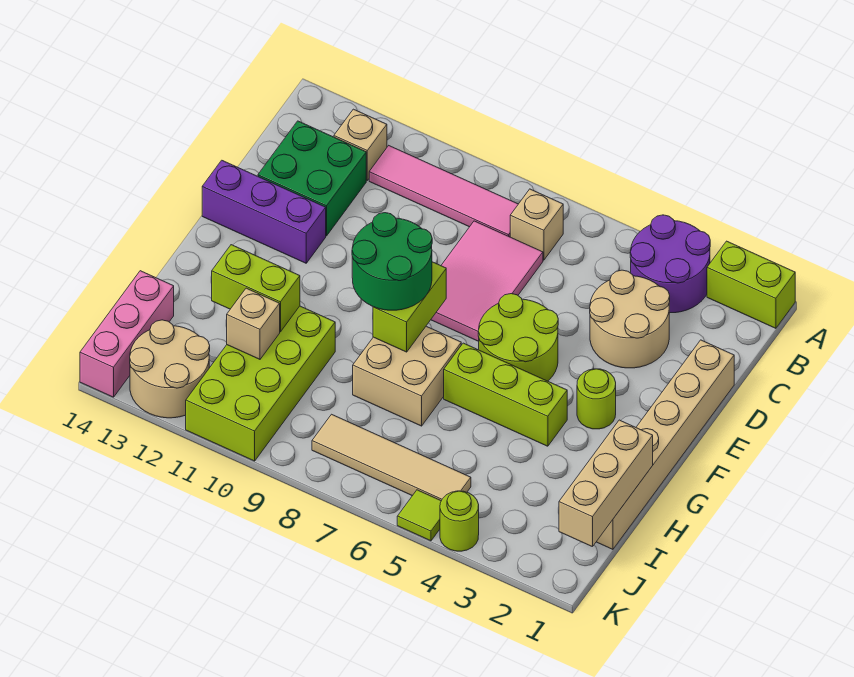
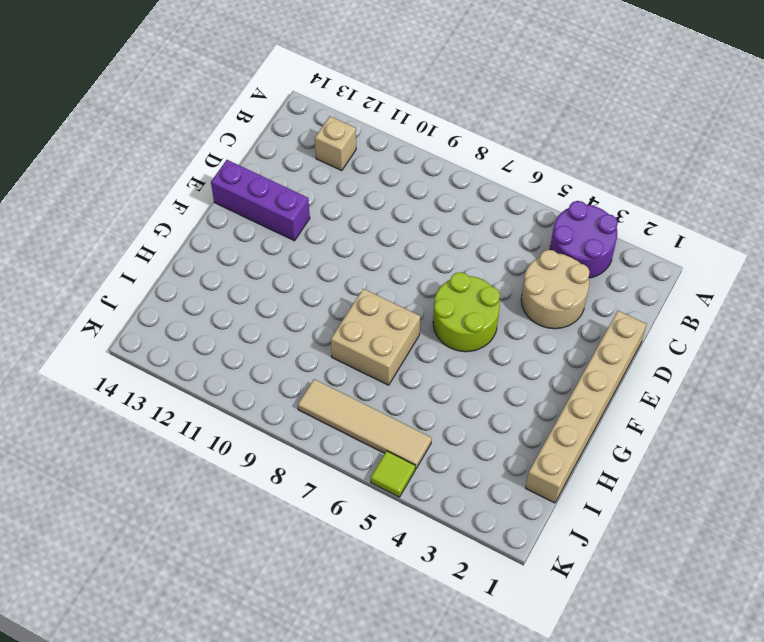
none -> lime 1x2 brick [707,241,795,328]
none -> tan 1x1 brick [510,189,563,260]
none -> pink 1x4 tile [369,146,518,237]

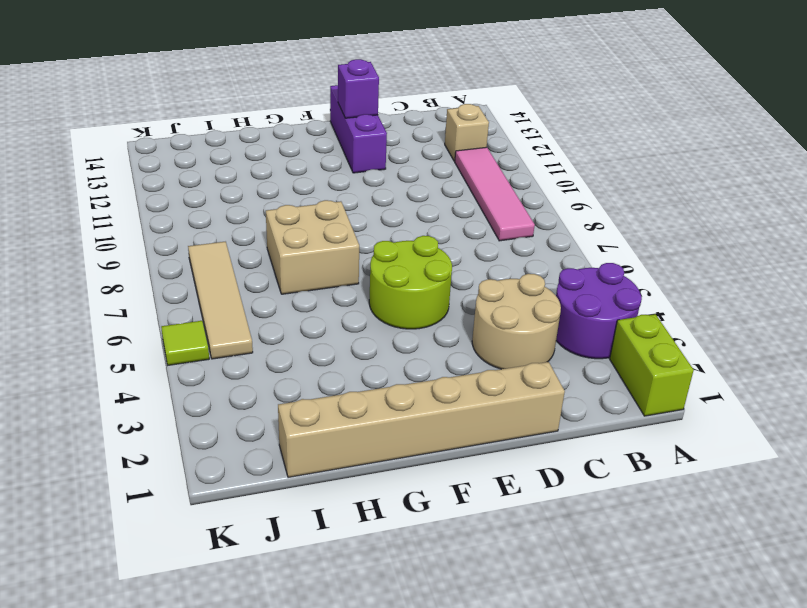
purple 1x1 brick [338,59,379,118] -> none
none -> tan 1x1 brick [510,189,563,260]
none -> pink 2x3 tile [431,221,543,341]
none -> green 2x2 brick [258,121,366,236]

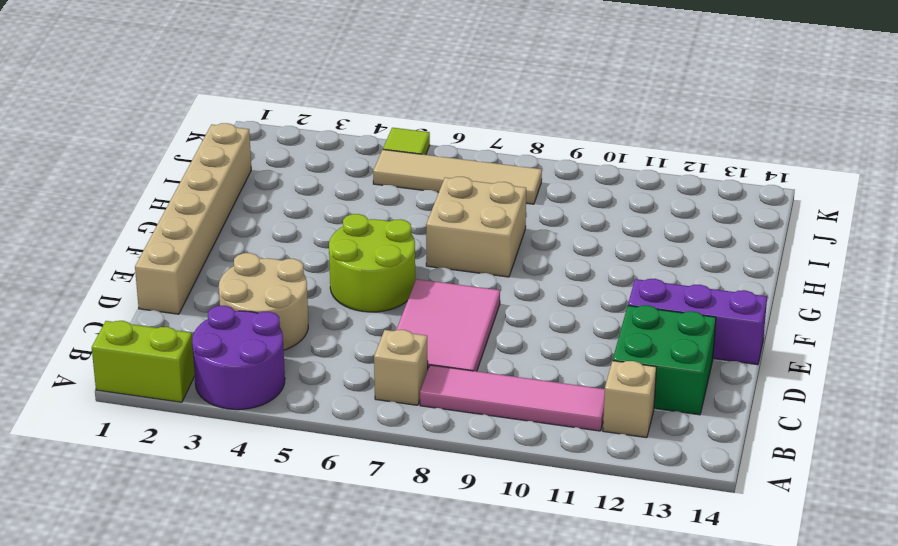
none -> lime 1x1 round brick [577,369,616,429]
none -> lime 1x3 brick [444,343,567,446]
none -> lime 2x4 brick [186,306,335,461]

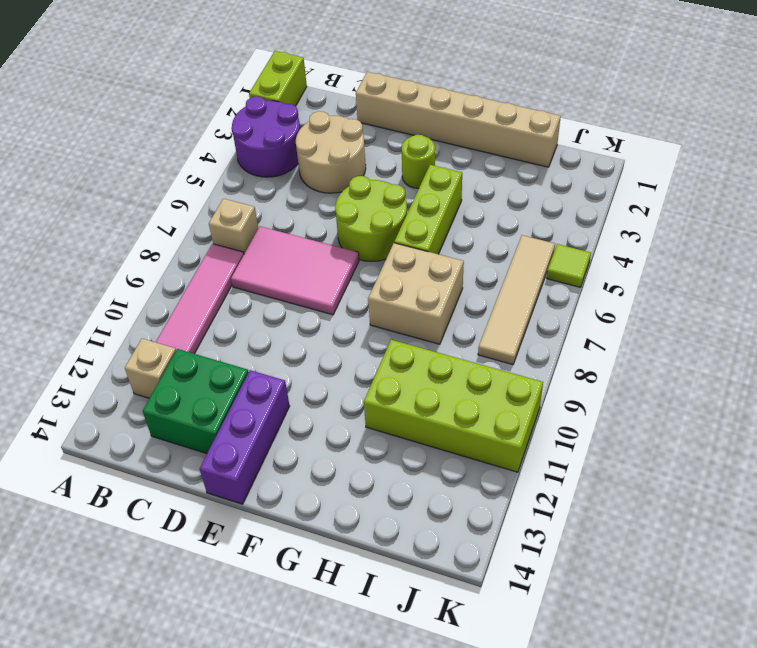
none -> pink 1x3 brick [80,271,174,397]
none -> tan 2x2 round brick [130,320,210,418]
none -> lime 1x1 round brick [440,491,479,551]

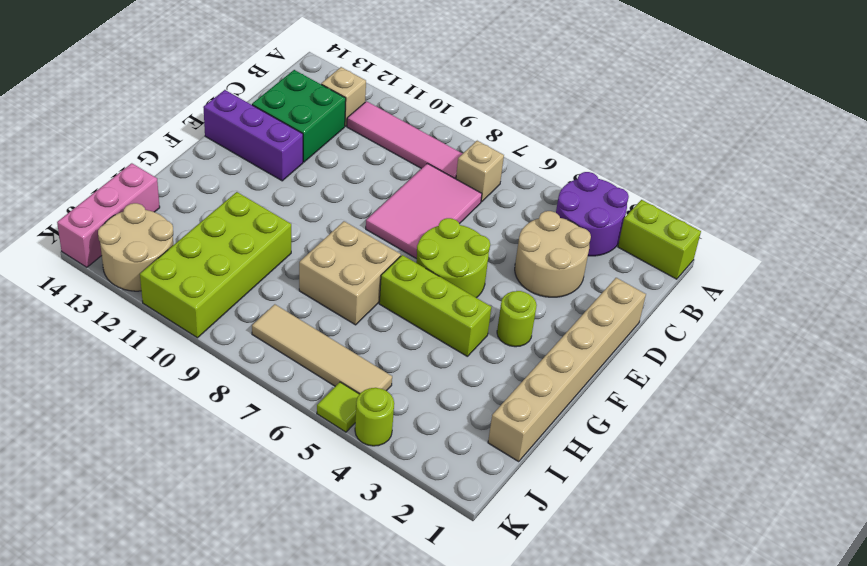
none -> lime 1x2 brick [373,262,446,352]
none -> tan 1x3 brick [559,420,653,547]
none -> lime 1x2 brick [212,245,300,332]

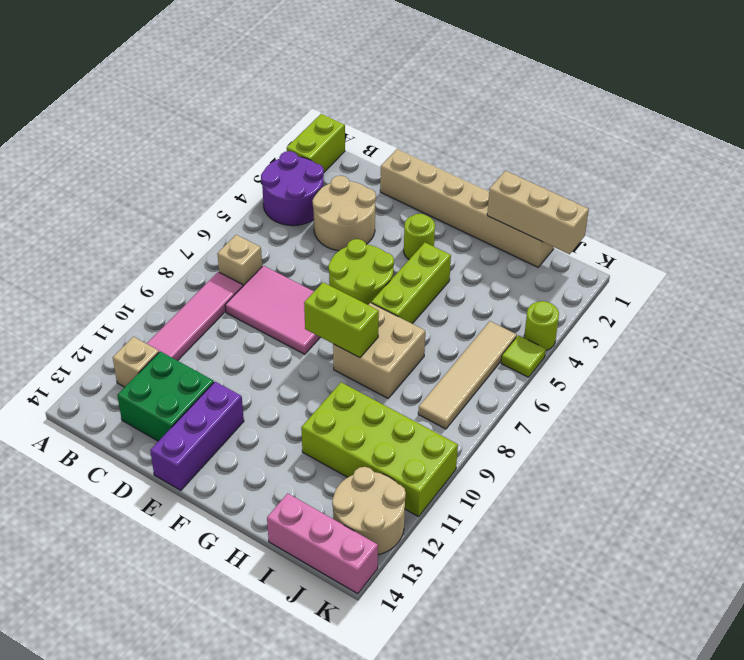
none -> lime 1x2 brick [212,245,300,332]
none -> tan 1x1 brick [227,288,280,359]
none -> green 2x2 round brick [352,213,432,310]

